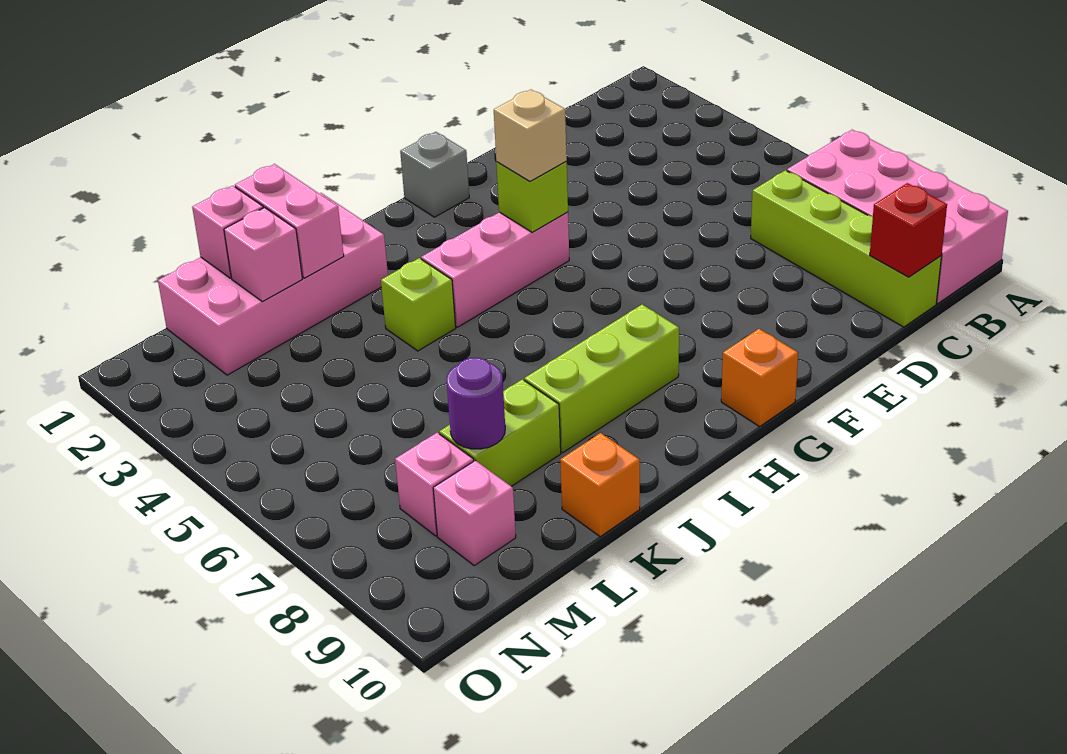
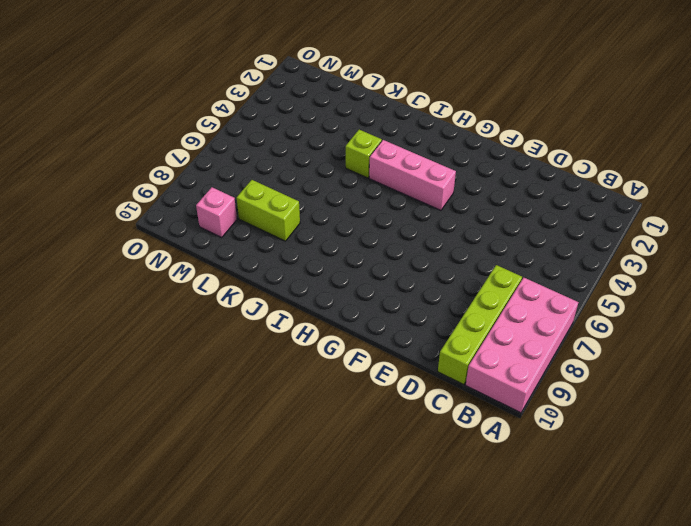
none -> grey 1x1 brick [400,132,469,217]
none -> orange 1x1 brick [721,329,798,426]
none -> lime 1x3 brick [524,304,679,453]

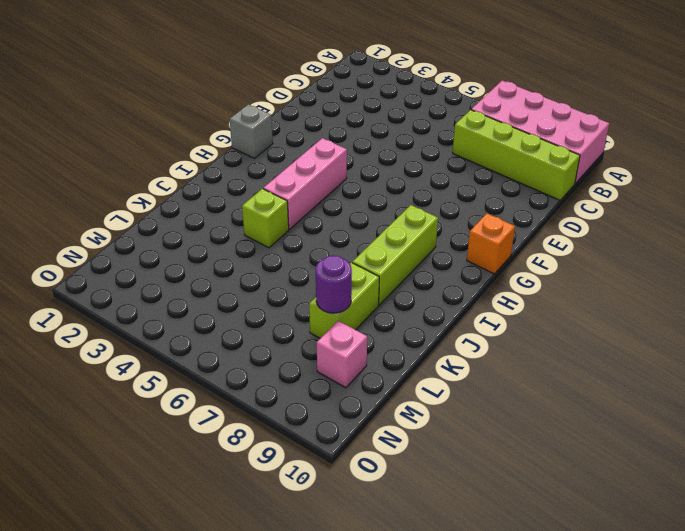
none -> pink 2x4 brick [158,193,388,375]
none -> orange 1x1 brick [560,433,640,537]
none -> pink 1x1 brick [395,433,474,536]

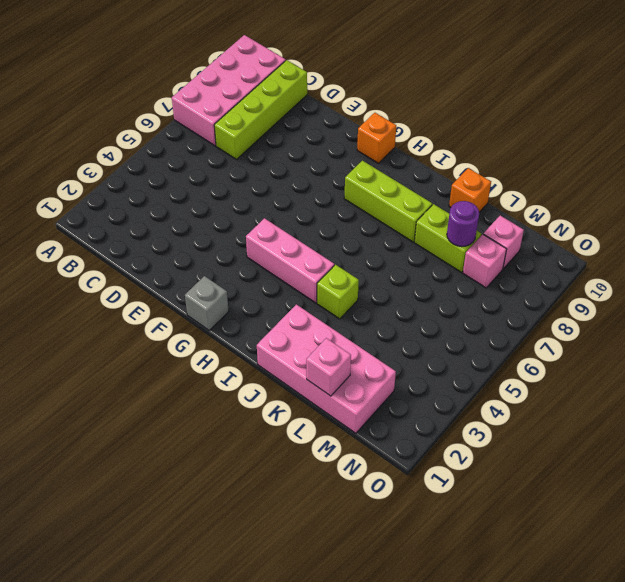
none -> red 1x1 brick [870,183,947,277]
none -> lime 1x1 brick [496,162,568,232]
none -> pink 1x2 brick [235,164,344,278]

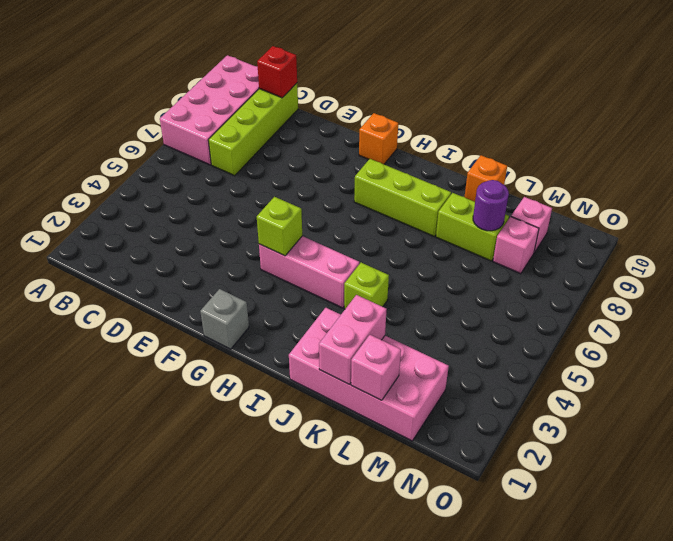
none -> pink 1x1 brick [224,208,302,302]
none -> tan 1x1 brick [494,89,567,181]

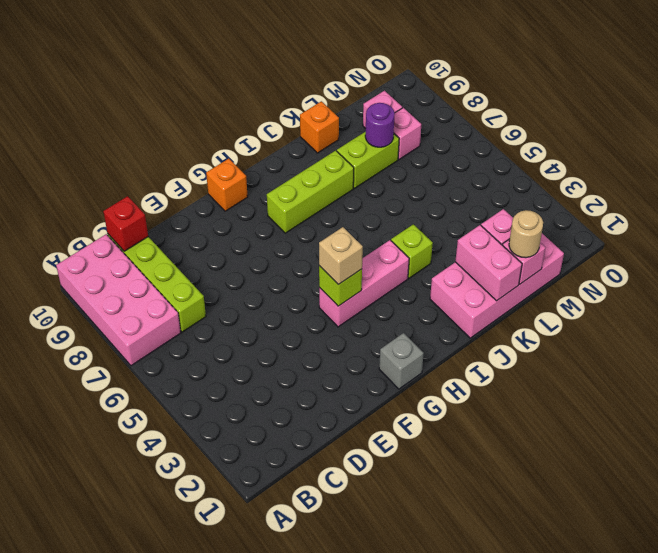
tan 1x1 round brick [509,210,543,258] -> none

